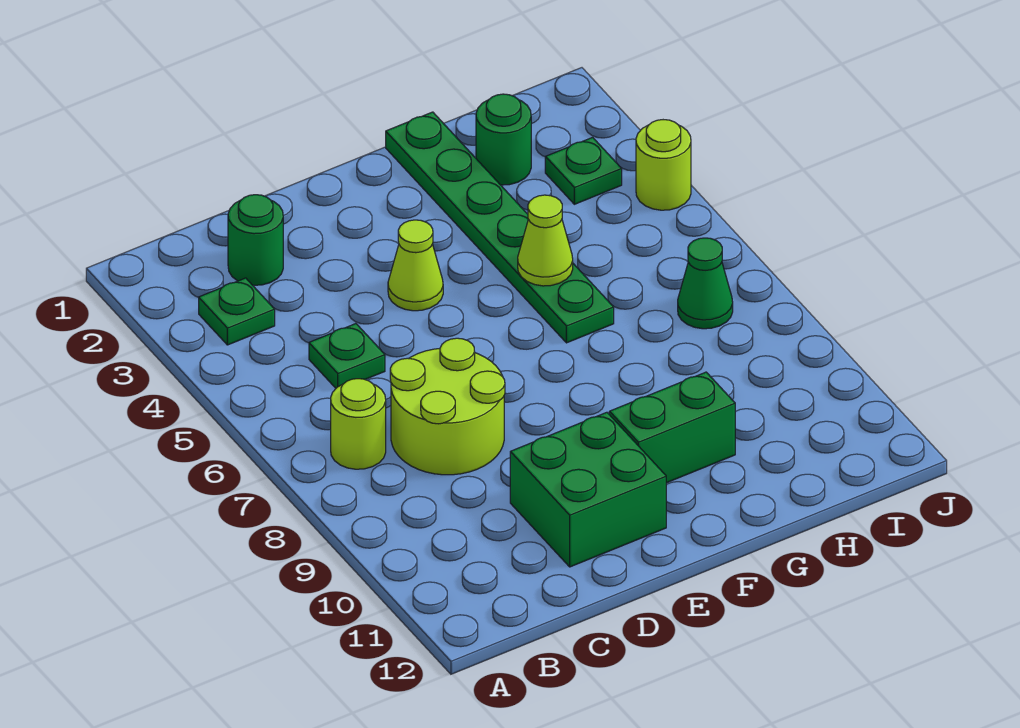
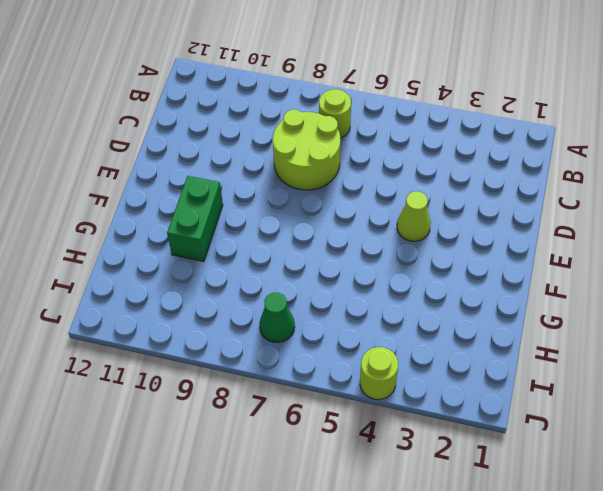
none -> green 1x1 plate [199,278,275,345]
none -> green 1x1 round brick [228,195,283,285]
none -> green 1x1 plate [309,324,385,388]

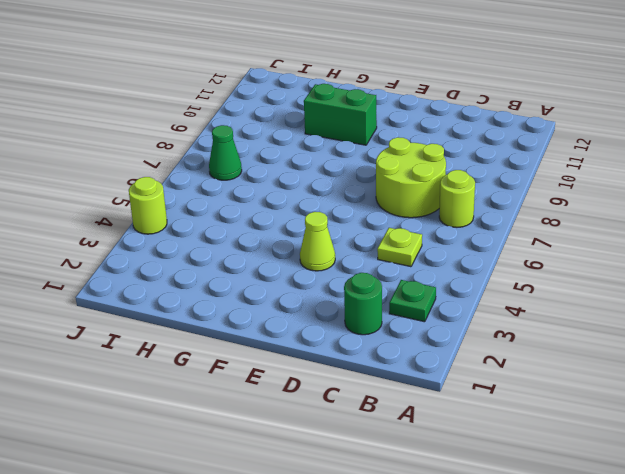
lime 1x1 plate [377,228,422,267] -> green 1x1 plate [309,324,385,388]
none -> green 2x2 brick [510,412,666,567]
none -> green 1x6 plate [386,112,614,343]
none -> green 1x1 round brick [476,94,531,185]

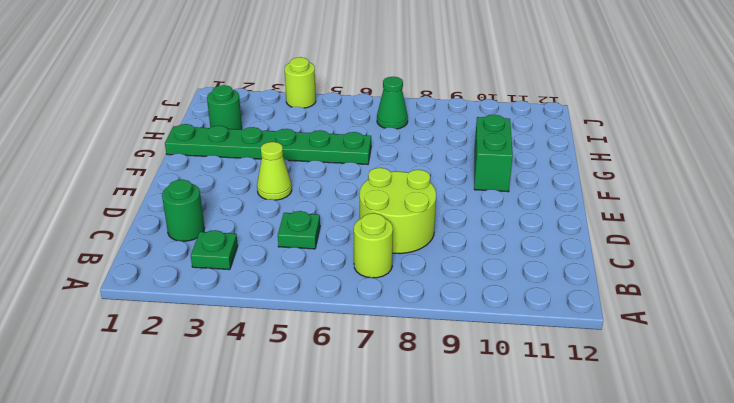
none -> green 2x2 brick [510,412,666,567]
none -> green 1x1 plate [545,137,622,204]
none -> lime 1x1 cone [518,195,573,286]

